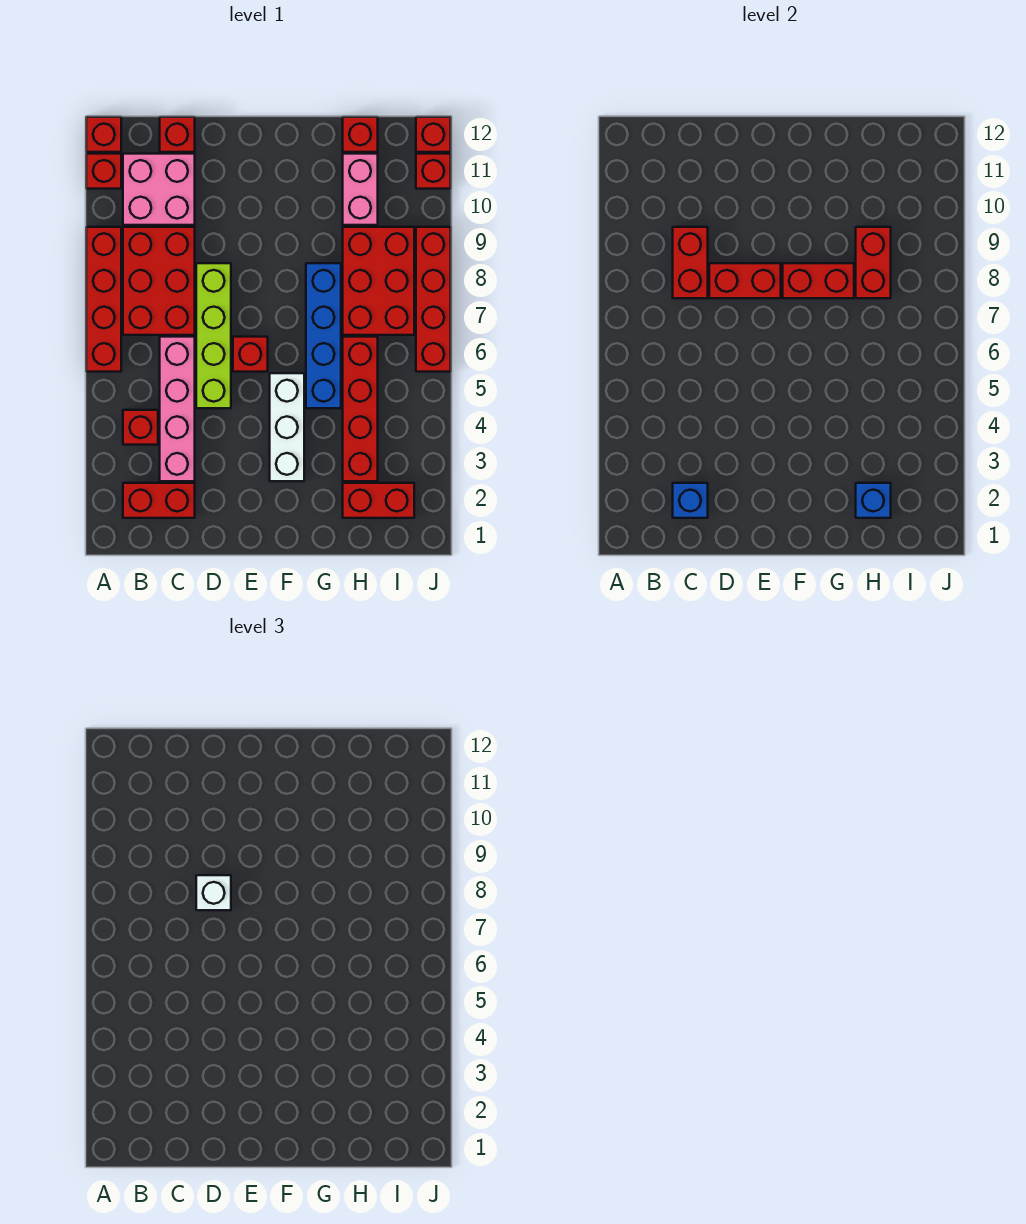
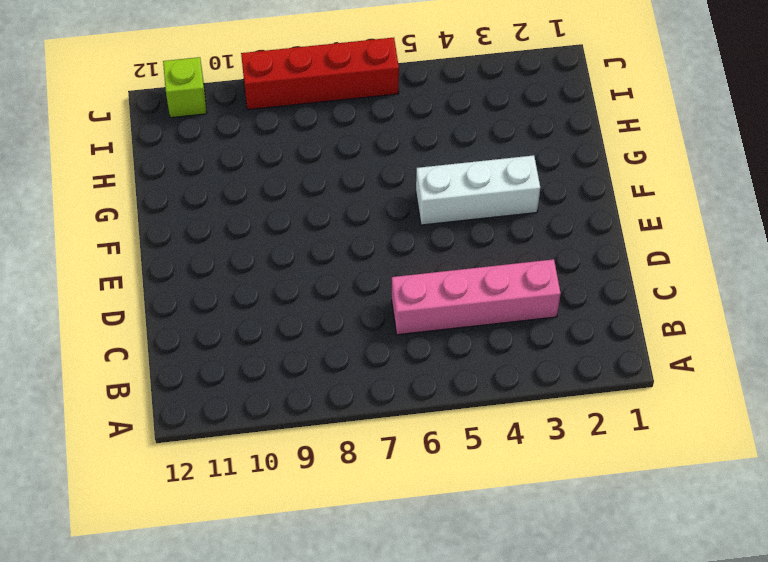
lime 1x1 brick [163,57,207,118] -> red 1x1 brick [416,154,451,189]
none -> red 1x4 brick [86,227,121,372]
none -> red 1x1 brick [86,154,121,189]
none -> red 1x1 brick [86,117,121,152]

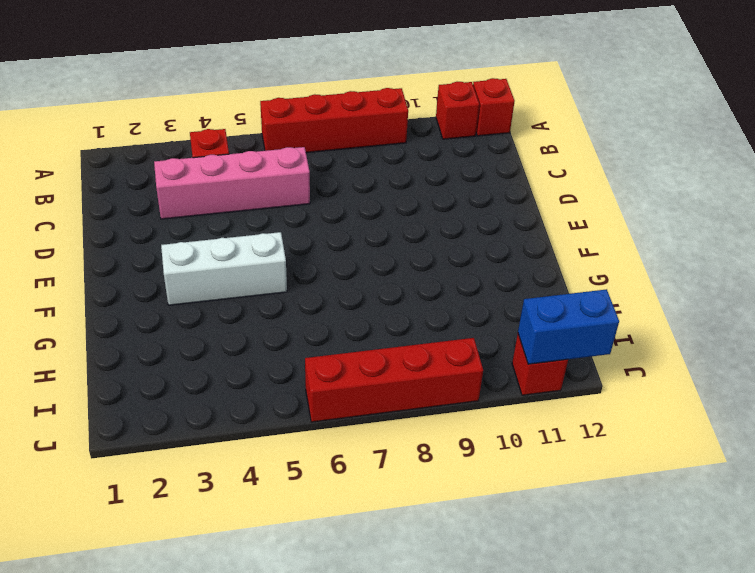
blue 1x2 brick [518,289,619,364] -> none
none -> red 1x2 brick [123,483,195,518]
none -> red 2x3 brick [123,227,195,335]
none -> pink 2x2 brick [123,154,195,225]

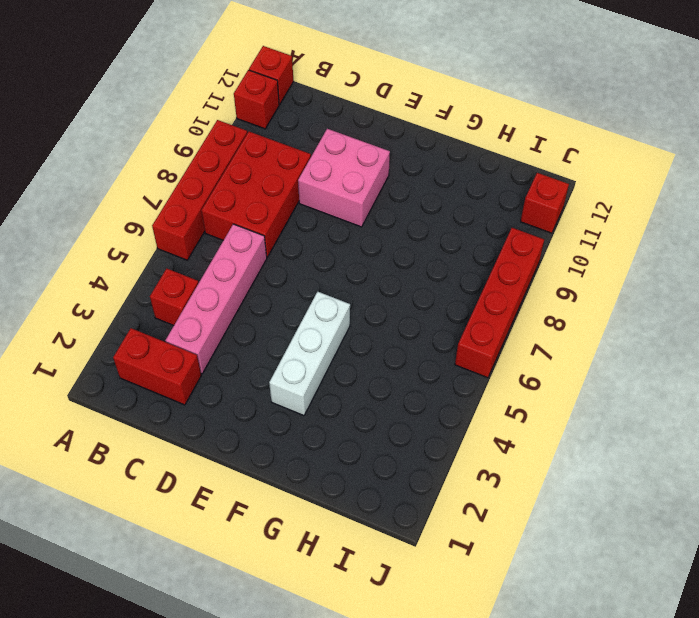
pink 2x2 brick [298,129,390,227] -> pink 2x2 brick moved to [123,154,195,225]
none -> red 1x1 brick [160,117,195,152]
none -> lime 1x4 brick [196,263,231,408]
none -> red 1x1 brick [233,337,268,372]

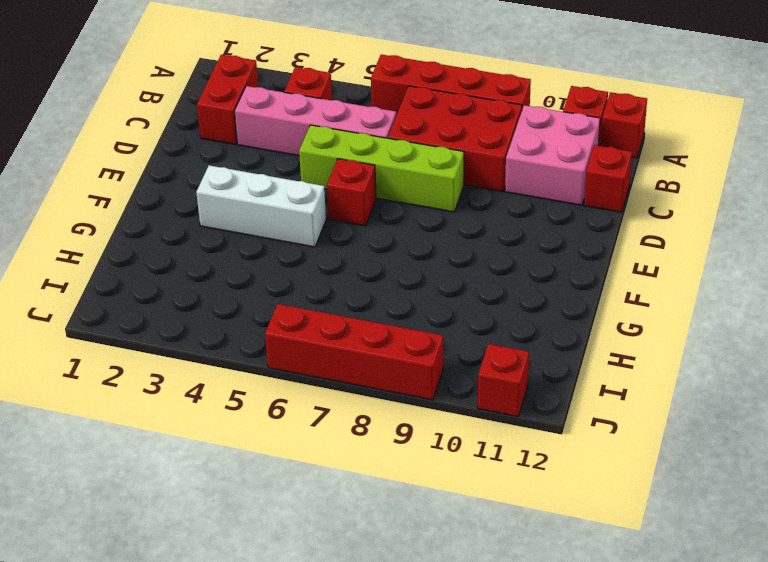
none -> blue 1x4 brick [306,263,341,408]
none -> red 1x2 brick [343,483,414,518]
none -> red 1x4 brick [343,337,378,481]

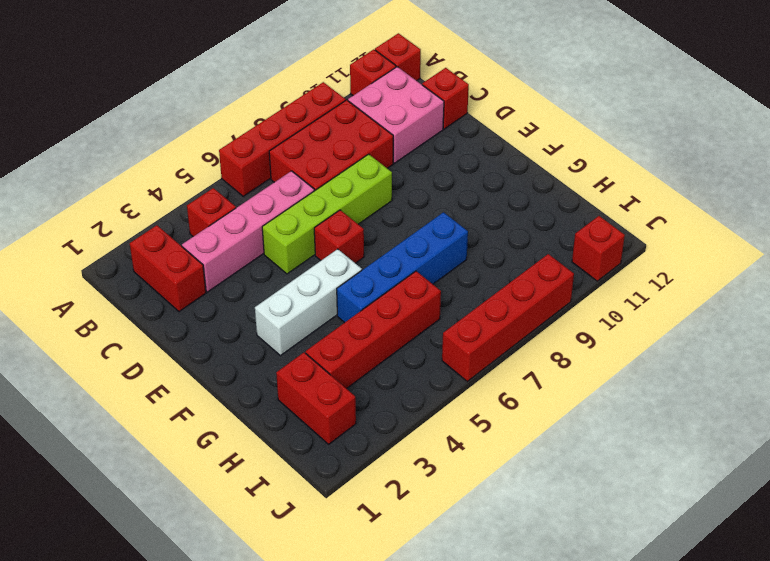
none -> red 2x3 brick [343,227,414,335]
none -> pink 1x2 brick [343,154,378,225]
none -> red 1x1 brick [343,117,378,152]

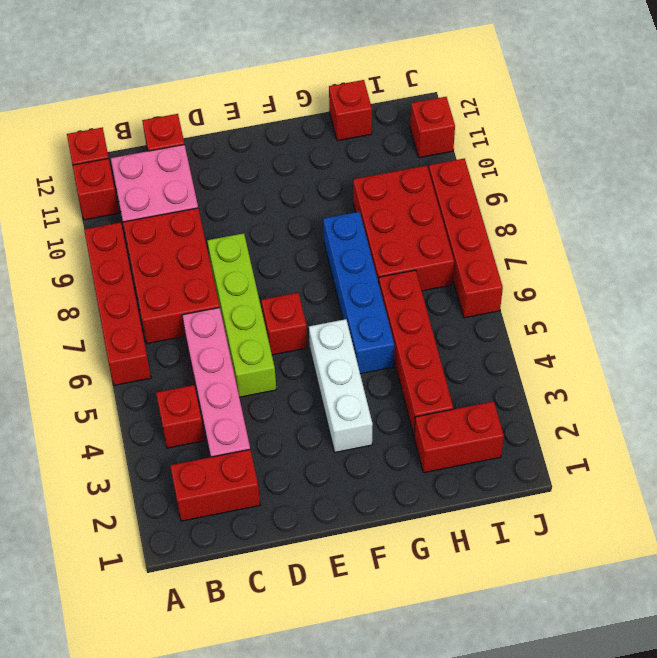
none -> pink 1x2 brick [343,154,378,225]
none -> red 1x1 brick [416,117,451,152]
none -> blue 1x1 brick [673,483,708,518]

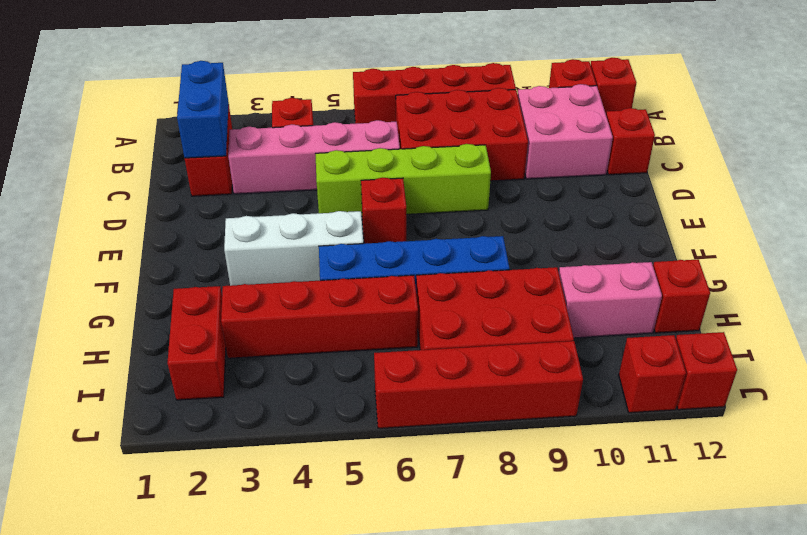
blue 1x2 brick [177,61,229,158] -> blue 1x1 brick [673,483,708,518]
none -> red 1x2 brick [673,227,708,298]
none -> red 1x2 brick [709,263,781,298]
none -> red 1x2 brick [783,263,854,298]

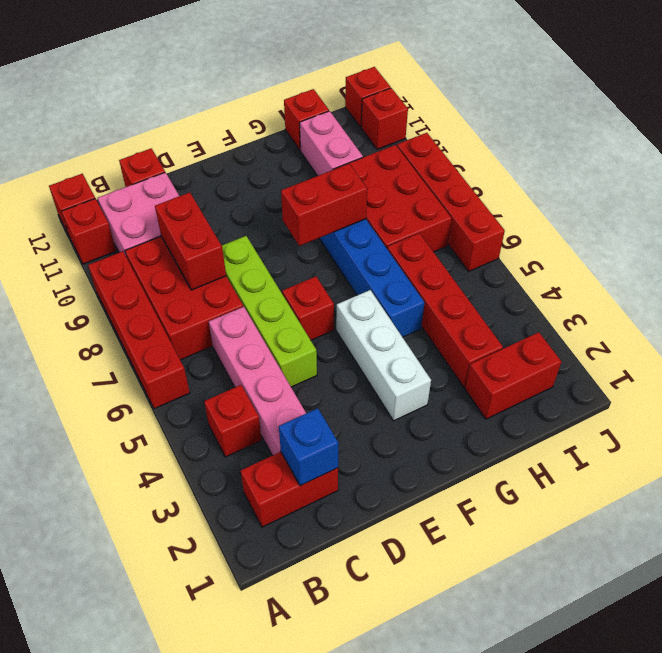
none -> red 1x2 brick [709,263,781,298]
none -> blue 1x1 brick [856,483,891,518]
none -> red 1x2 brick [856,227,891,298]

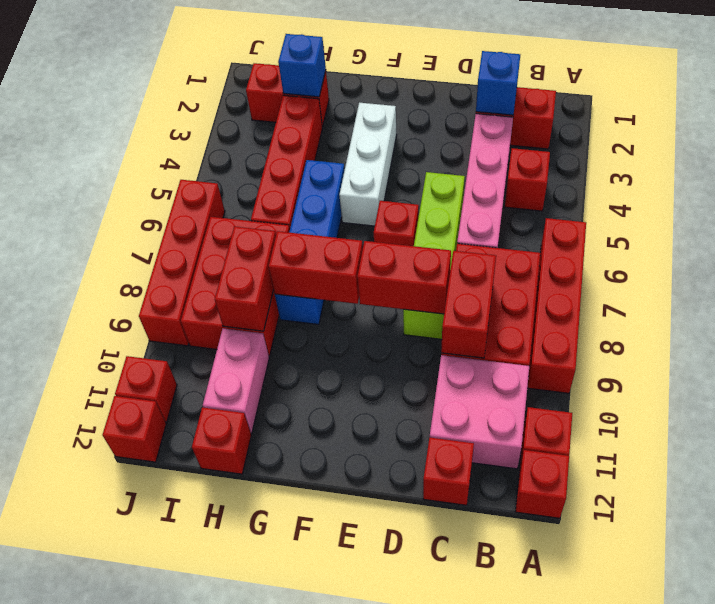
none -> white 1x1 brick [196,875,231,910]

